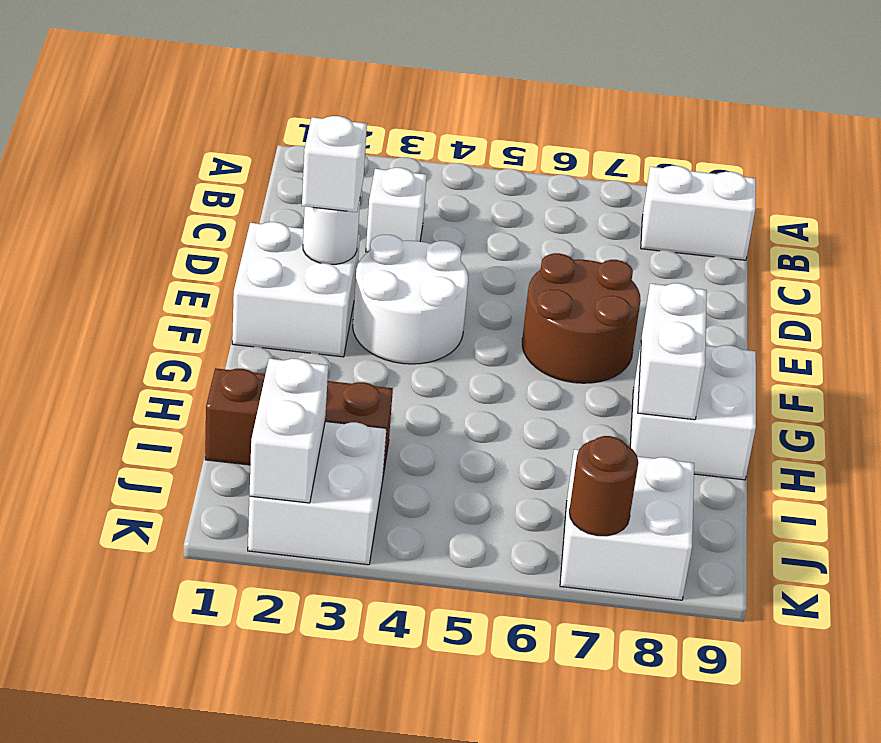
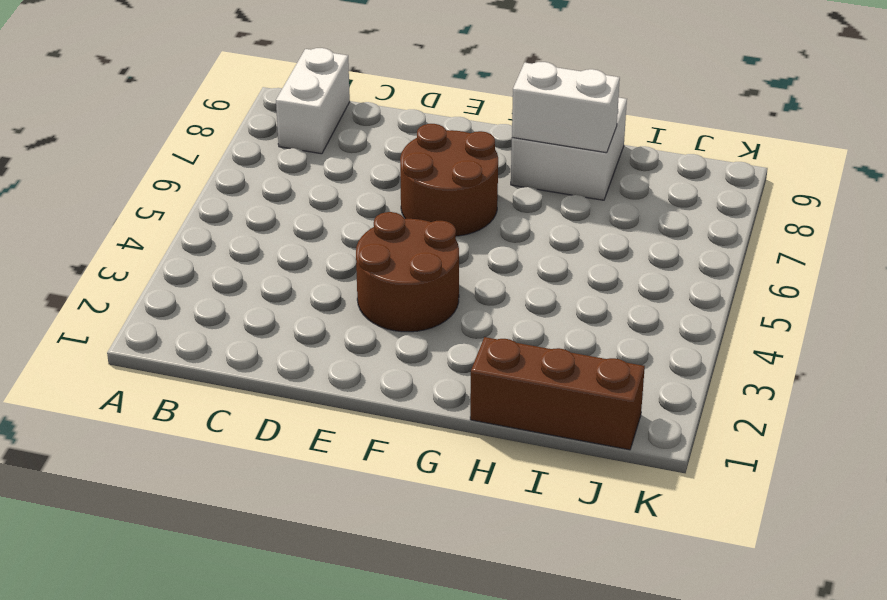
brown 2x2 round brick [356,212,459,332] -> white 2x2 round brick [353,235,468,364]
brown 1x3 brick [470,337,645,450] -> brown 1x3 brick turned to [205,368,393,475]
none -> white 1x1 brick [366,168,427,252]
none -> white 2x2 brick [232,222,360,357]
none -> white 2x2 brick [248,421,387,565]

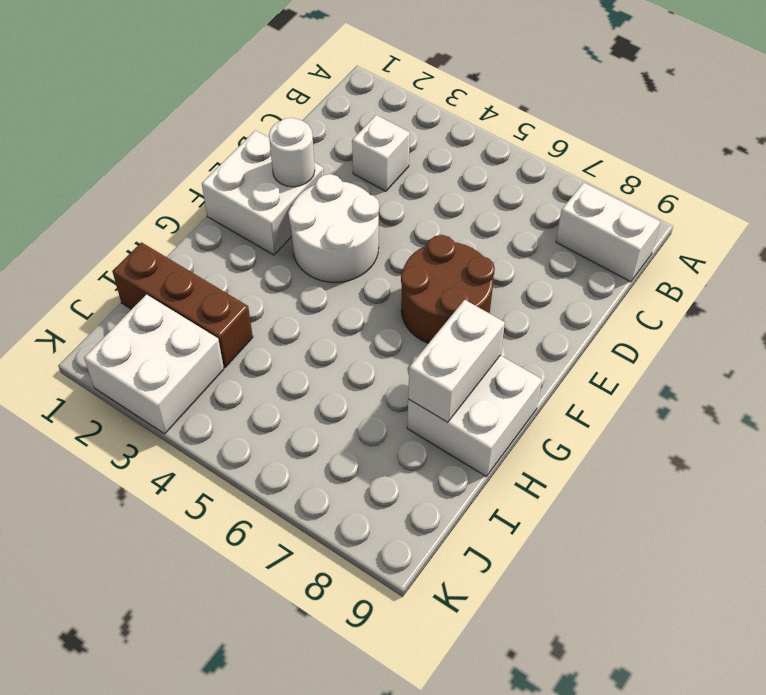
none -> white 2x2 brick [560,450,694,600]
none -> white 1x2 brick [249,359,328,503]
none -> brown 1x1 round brick [569,436,638,536]

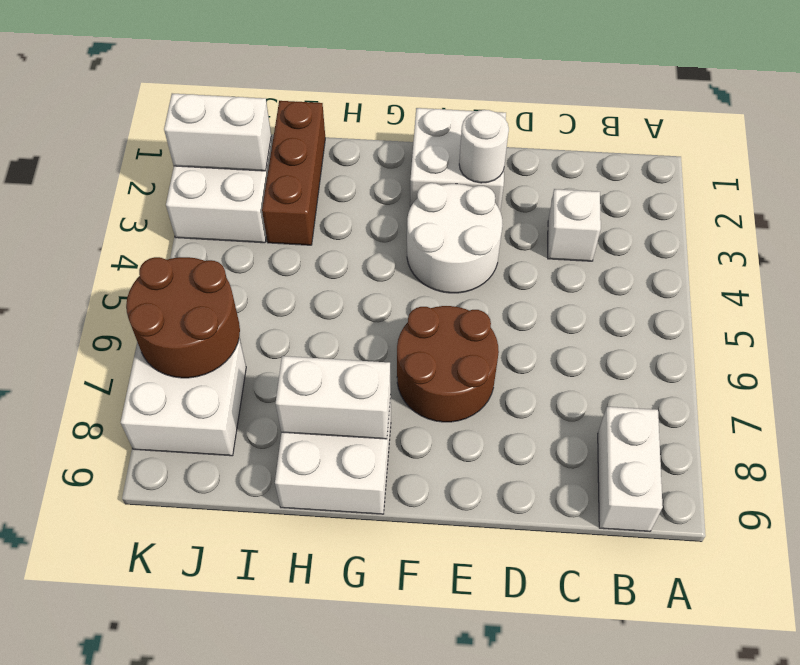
brown 2x2 round brick [126,257,240,378] -> brown 1x1 round brick [569,436,638,536]
none -> white 1x1 brick [302,116,367,212]

